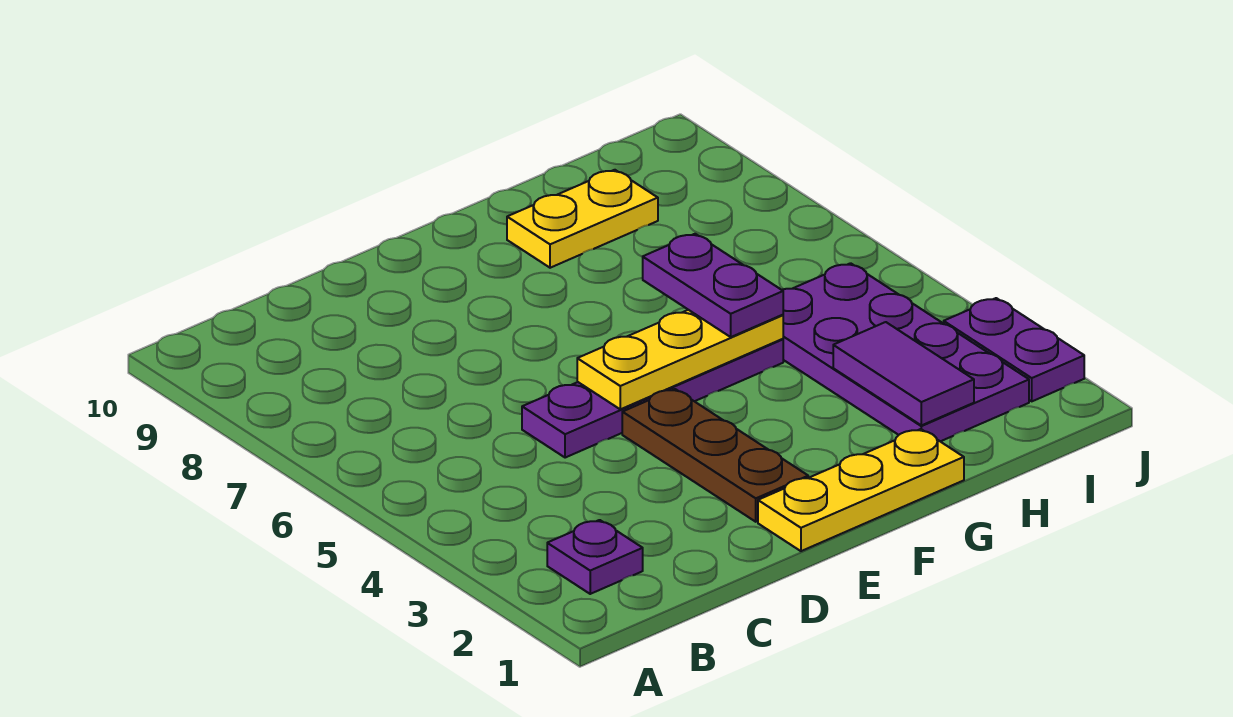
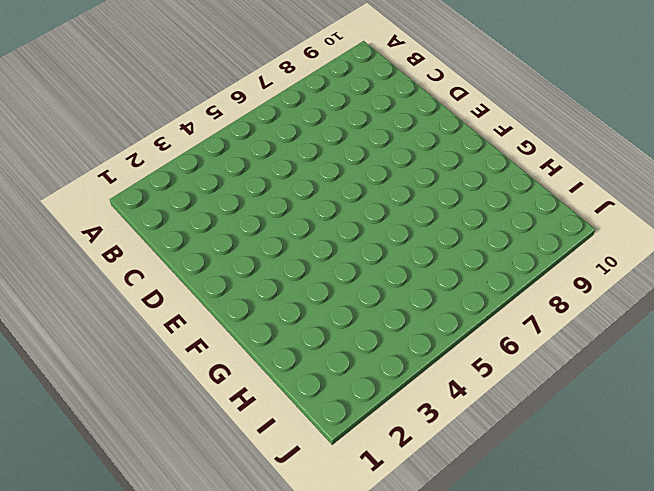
none -> purple 1x1 plate [547,520,643,594]
none -> purple 1x4 plate [522,339,783,458]

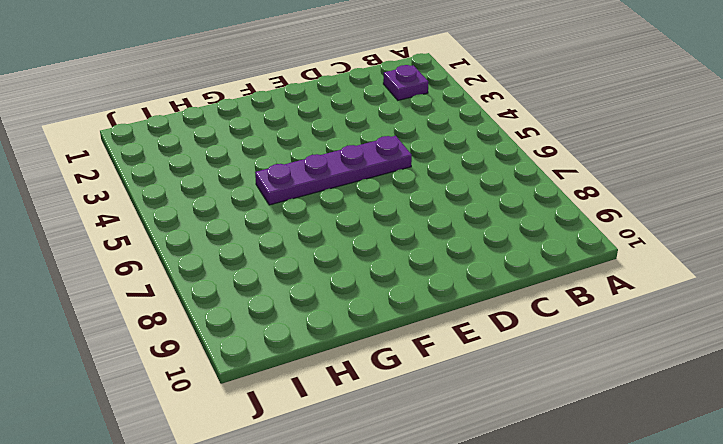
none -> yellow 1x3 plate [758,429,964,551]
none -> brown 1x3 plate [622,389,808,522]

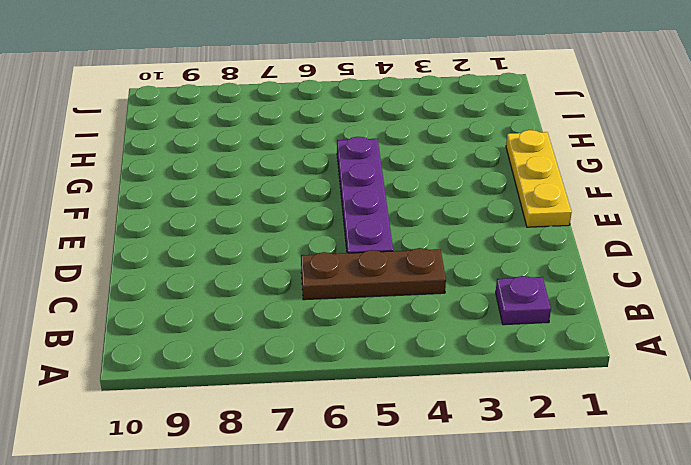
brown 1x3 plate [301,248,446,300] -> brown 1x3 plate moved to [622,389,808,522]
none -> yellow 1x2 plate [507,170,658,268]
none -> purple 2x4 plate [783,263,1029,441]

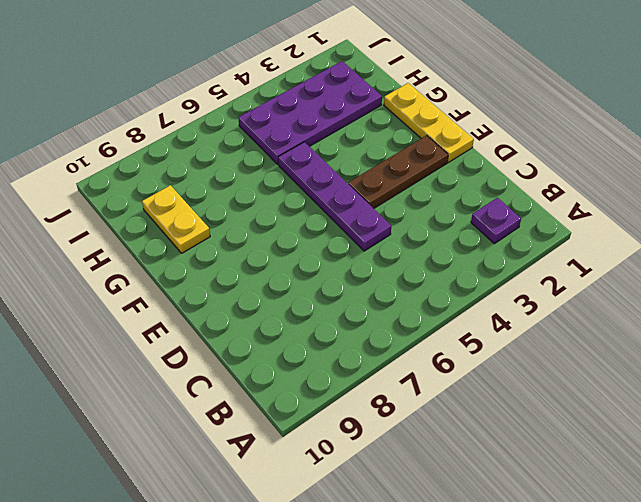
none -> purple 1x2 plate [944,298,1084,401]
none -> yellow 1x3 plate [577,310,783,409]

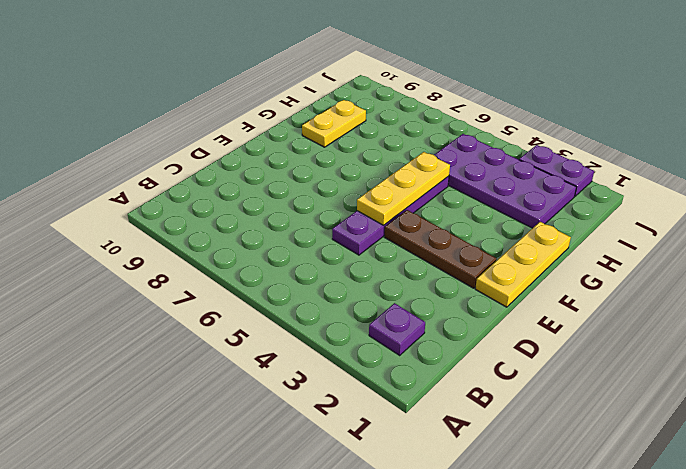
none -> purple 1x2 tile [833,322,974,425]
none -> purple 1x2 plate [643,234,783,337]

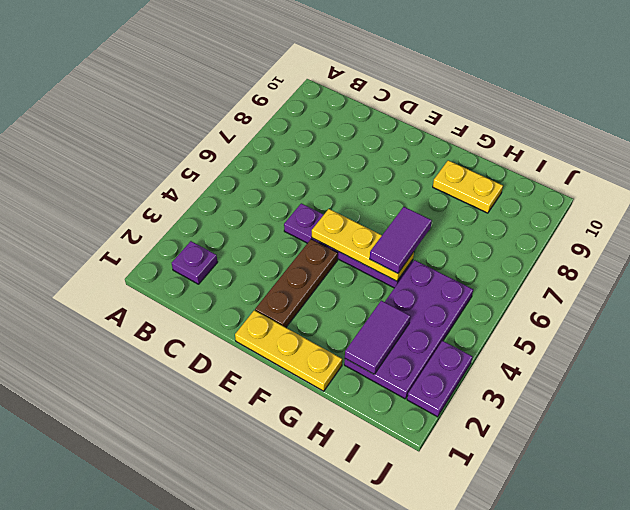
purple 1x2 tile [370,207,432,273] -> purple 1x2 plate [643,234,783,337]

